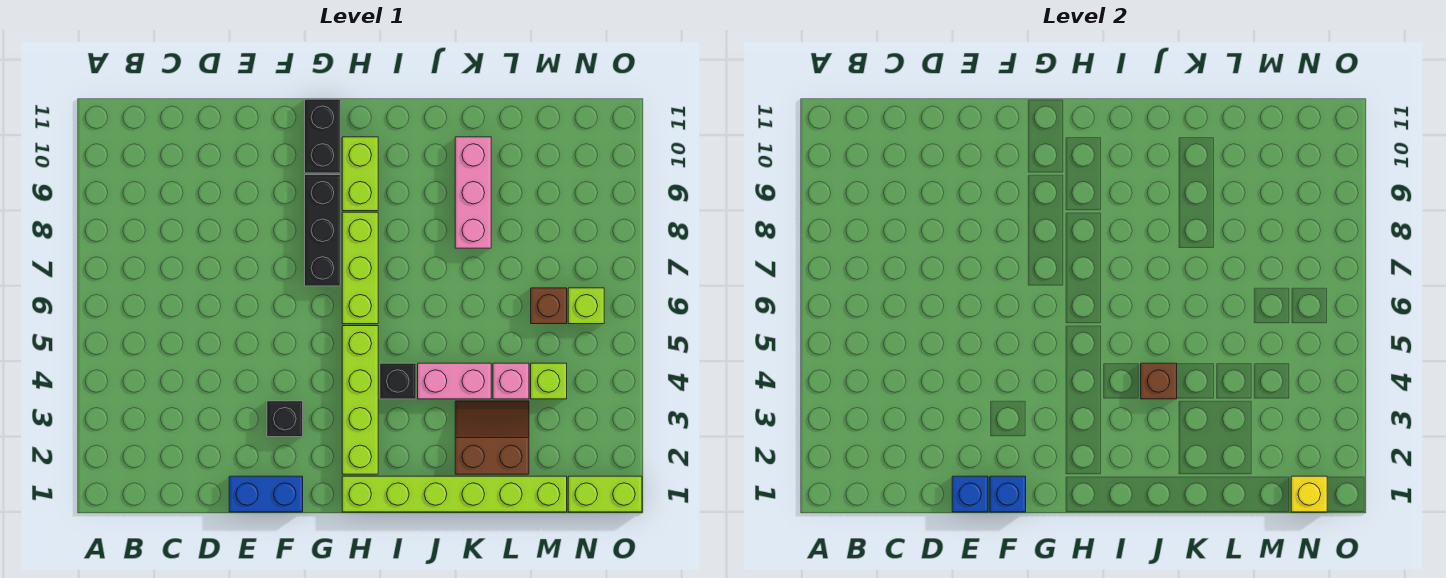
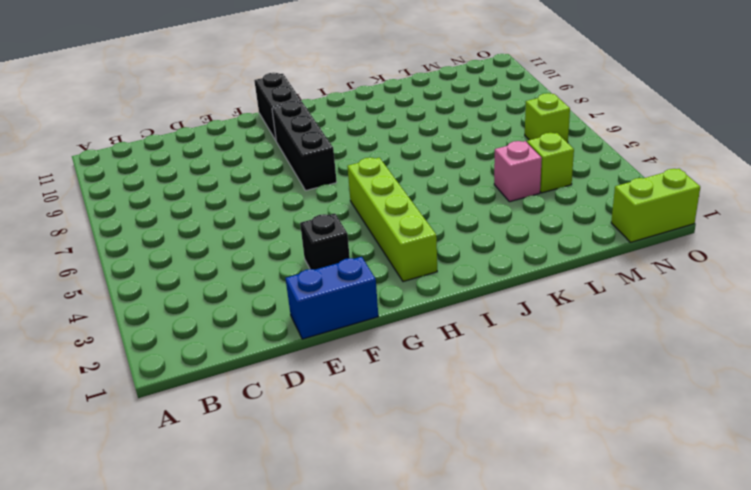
none -> lime 1x6 brick [342,476,567,512]
none -> lime 1x3 brick [342,212,378,324]
none -> lime 1x2 brick [342,137,378,211]

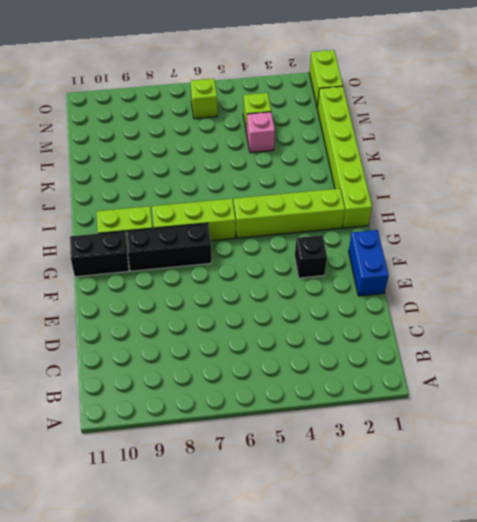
none -> black 1x1 brick [380,363,416,399]
none -> pink 1x2 brick [418,363,491,399]
none -> brown 2x2 slope [455,401,529,474]

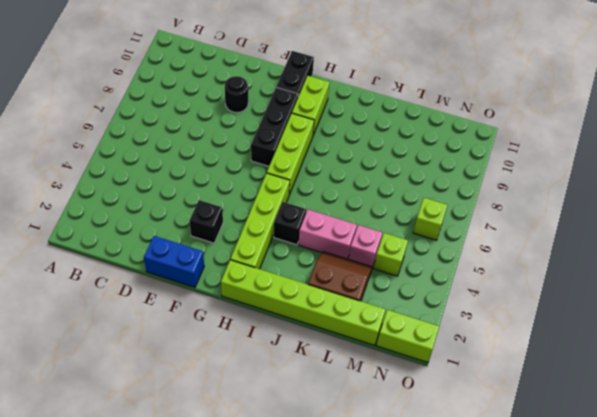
black 1x1 round brick [225,76,248,113] -> none
none -> pink 1x3 brick [455,137,491,248]
none -> brown 1x1 brick [531,288,567,324]
none -> blue 1x1 brick [952,476,988,512]

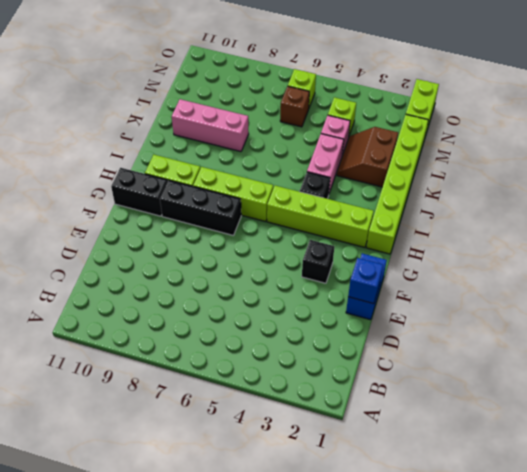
none -> blue 1x1 brick [990,476,1026,512]
none -> brown 1x1 brick [1141,363,1177,399]
none -> yellow 1x1 brick [1291,476,1327,512]

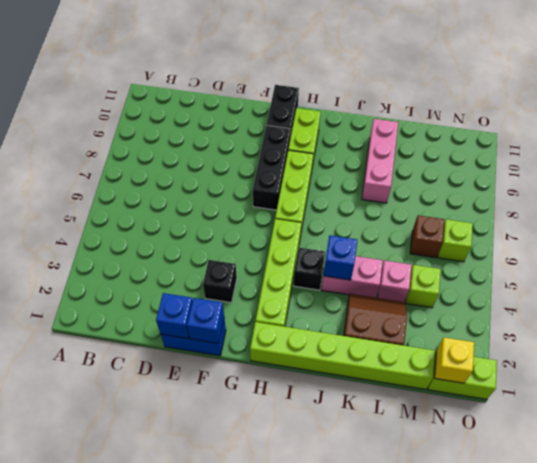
blue 1x1 brick [323,235,357,280] -> brown 1x1 brick [1141,363,1177,399]

